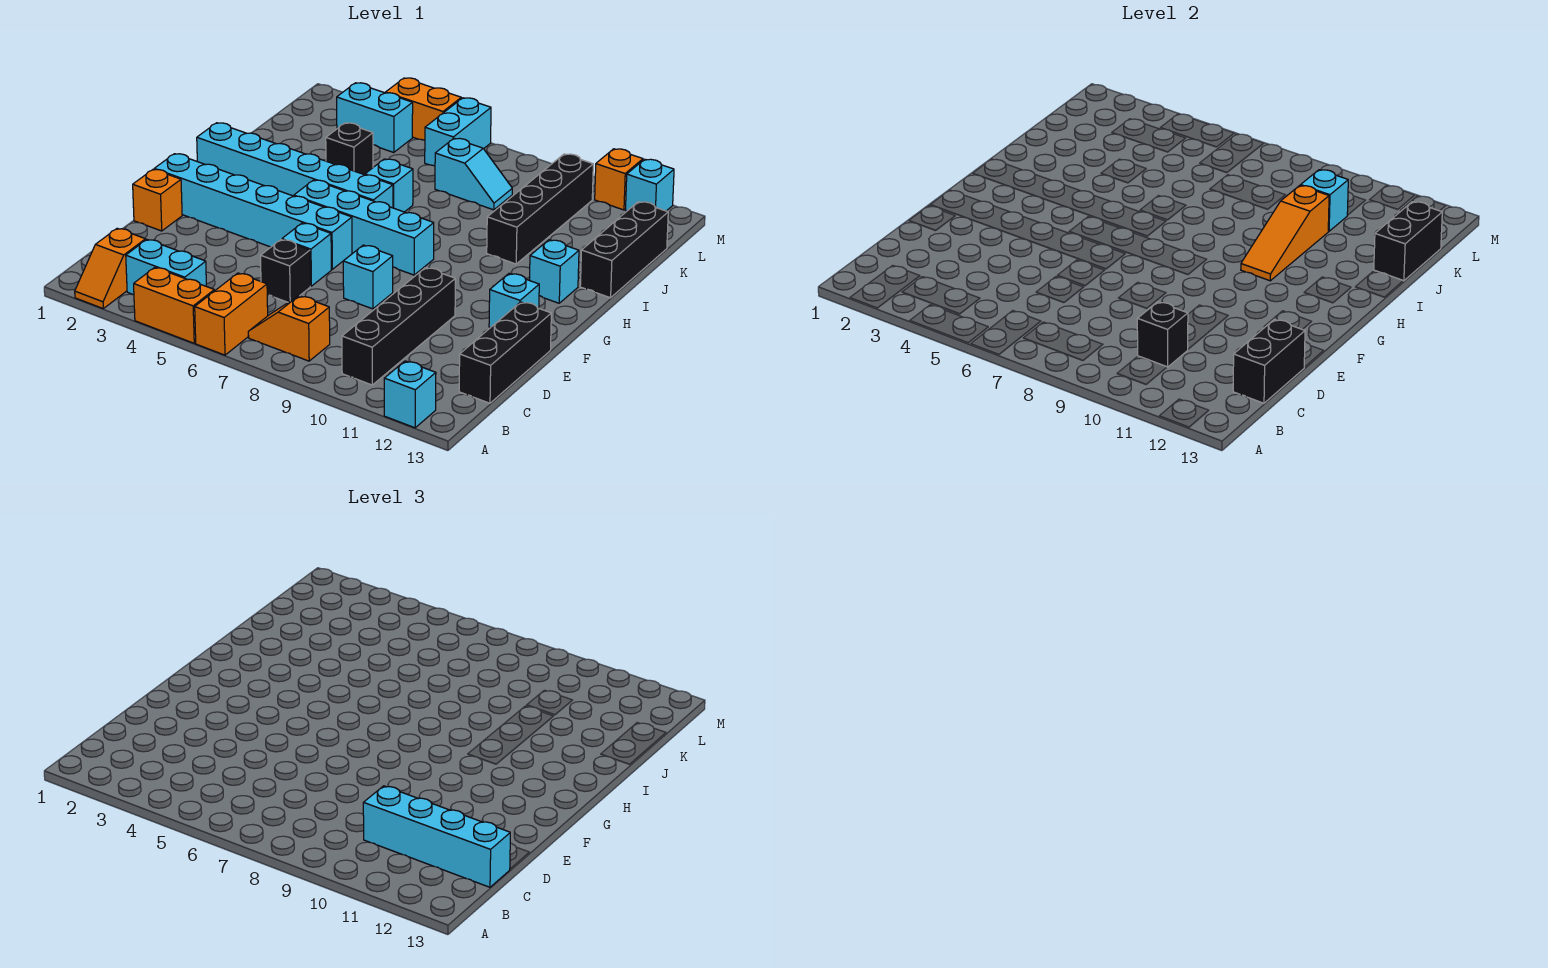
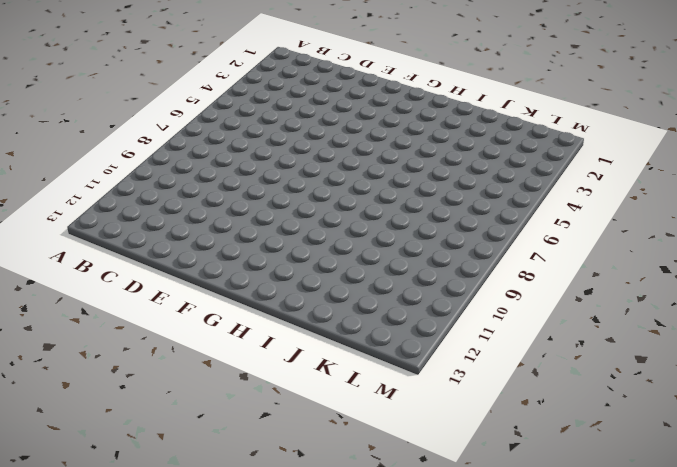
none -> orange 1x2 slope [75,228,146,308]
none -> orange 1x2 brick [134,268,214,343]
none -> orange 1x2 brick [195,273,268,355]
none -> cyan 1x1 brick [384,361,436,428]

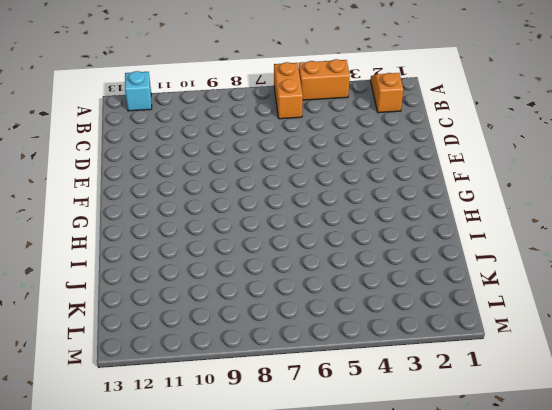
none -> cyan 1x2 brick [126,240,206,295]
none -> orange 1x2 slope [248,296,330,361]
none -> black 1x4 brick [342,268,455,385]
none -> black 1x3 brick [459,302,551,403]

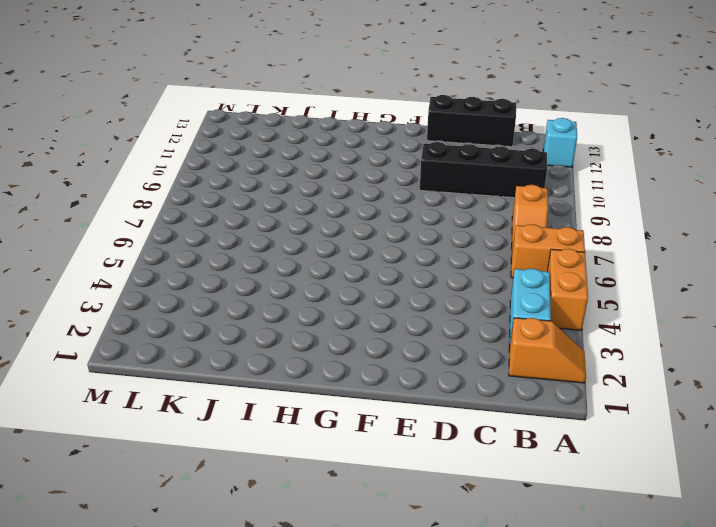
none -> black 1x1 brick [261,240,310,302]
none -> orange 1x1 brick [133,169,182,231]
none -> cyan 1x1 brick [282,223,331,286]
none -> cyan 1x1 brick [343,245,393,309]

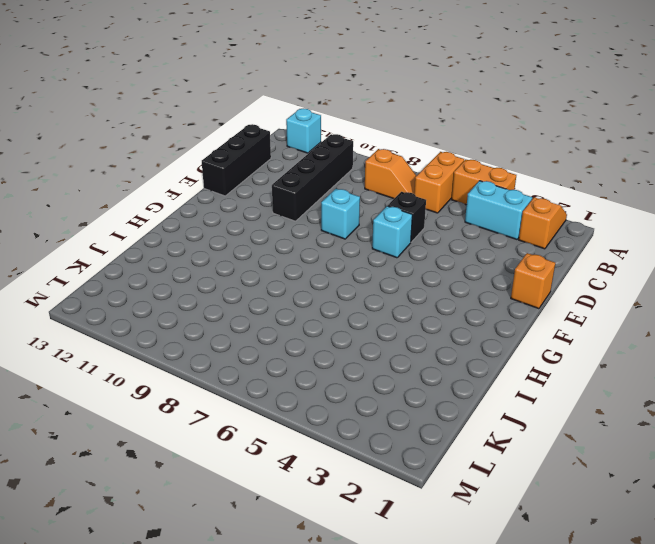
none -> cyan 1x6 brick [154,154,352,269]
none -> cyan 1x1 brick [489,273,539,327]
none -> cyan 1x4 brick [294,180,434,275]
none -> cyan 1x6 brick [197,123,393,208]

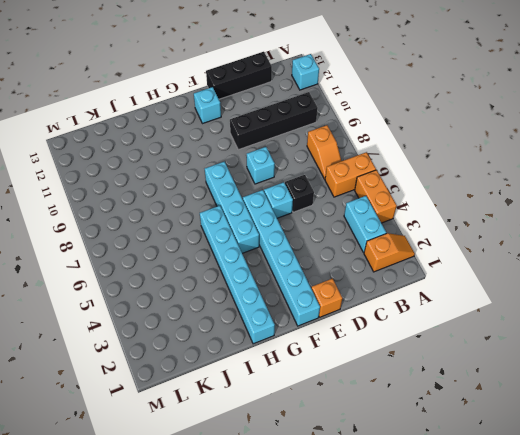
none -> cyan 1x1 brick [530,240,579,303]
none -> cyan 1x1 brick [365,159,413,212]
none -> black 1x4 brick [487,154,593,264]
none -> black 1x3 brick [580,202,668,298]

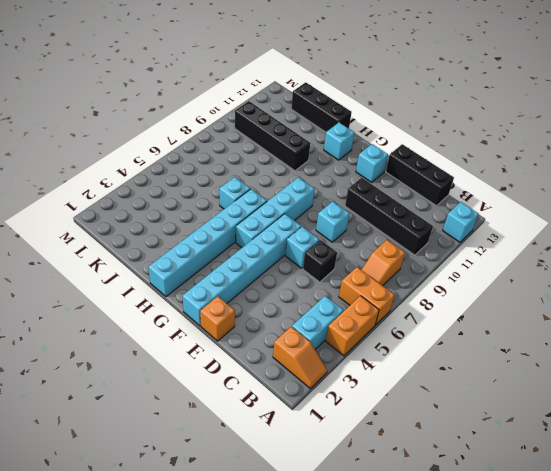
none -> black 1x1 brick [326,123,373,175]
none -> cyan 1x2 slope [435,138,512,210]
none -> cyan 1x2 brick [337,83,413,153]
none -> cyan 1x2 brick [425,98,491,166]

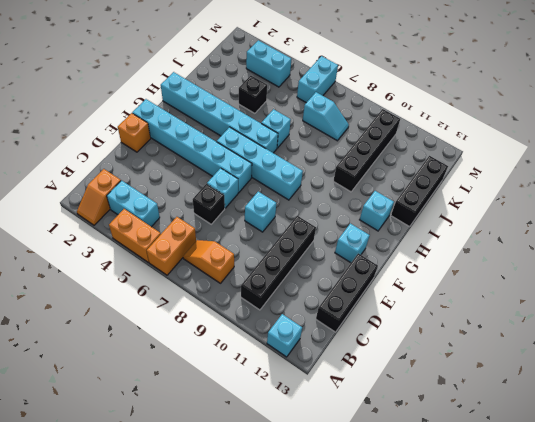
none -> orange 1x2 brick [386,78,461,140]
none -> orange 1x1 brick [595,149,643,210]
none -> cyan 1x1 brick [626,159,674,211]
none -> black 1x1 brick [1137,302,1188,367]

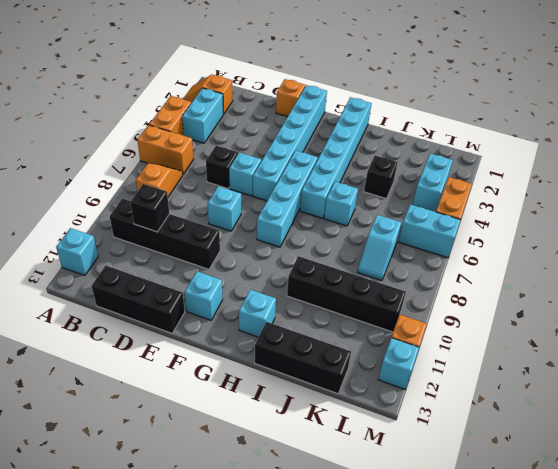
none -> black 1x2 brick [1233,319,1305,403]
none -> orange 1x3 slope [1241,186,1329,281]
none -> black 1x2 brick [1374,202,1442,281]
none -> cyan 1x1 brick [1301,170,1348,231]

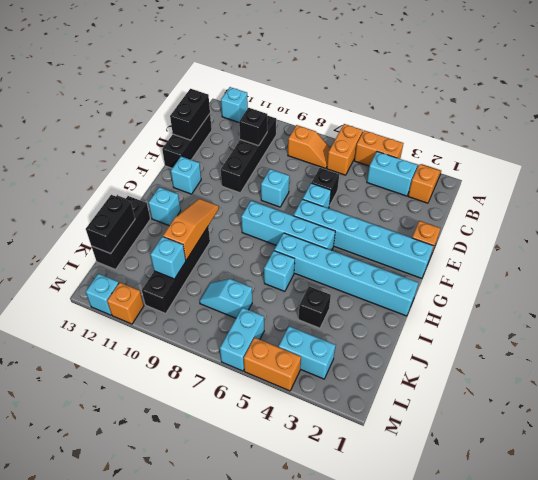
none -> cyan 1x4 brick [363,786,510,887]

